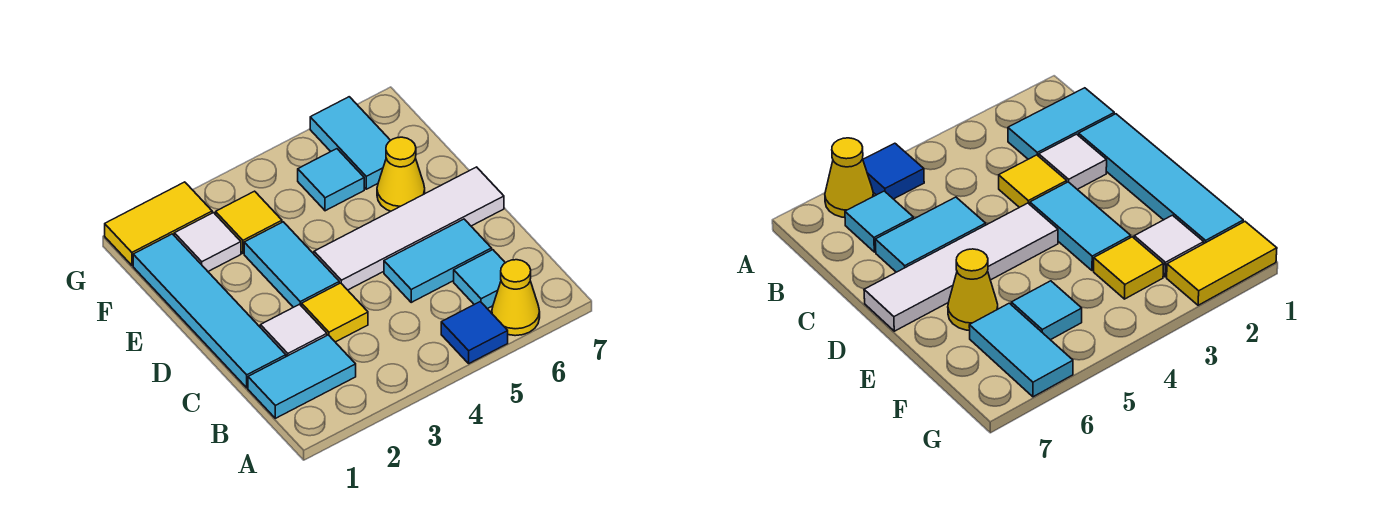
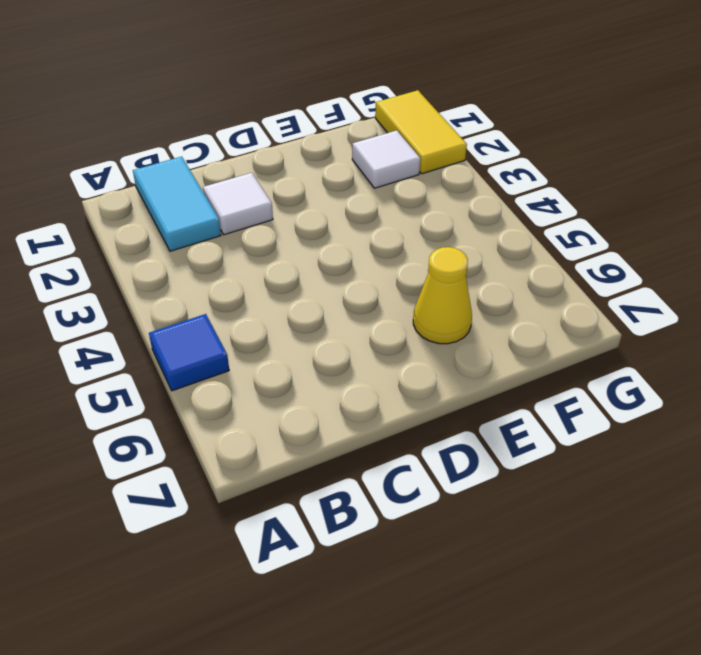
none -> yellow 1x1 cone [492,260,540,336]
none -> cyan 1x1 tile [454,250,505,309]
none -> cyan 1x4 tile [133,234,286,388]

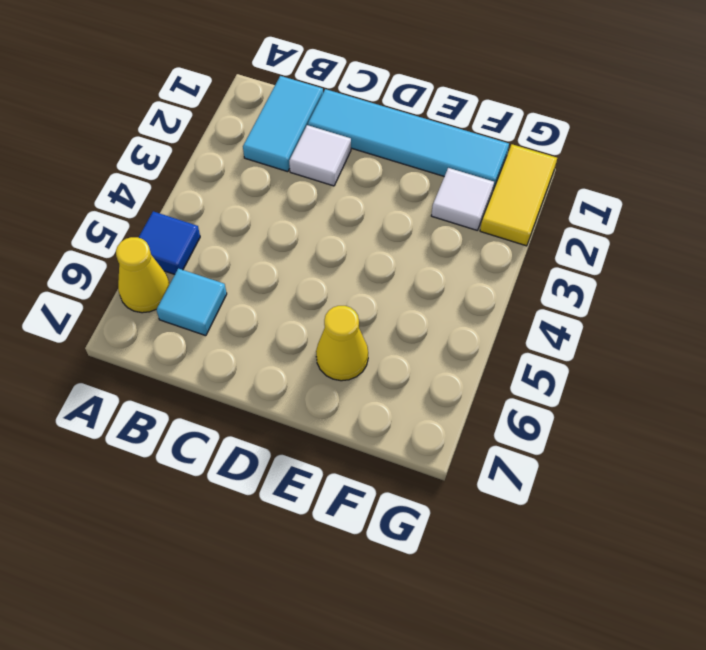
none -> yellow 1x1 tile [302,283,368,342]
none -> cyan 1x2 tile [384,219,492,302]
none -> cyan 1x2 tile [244,222,339,307]

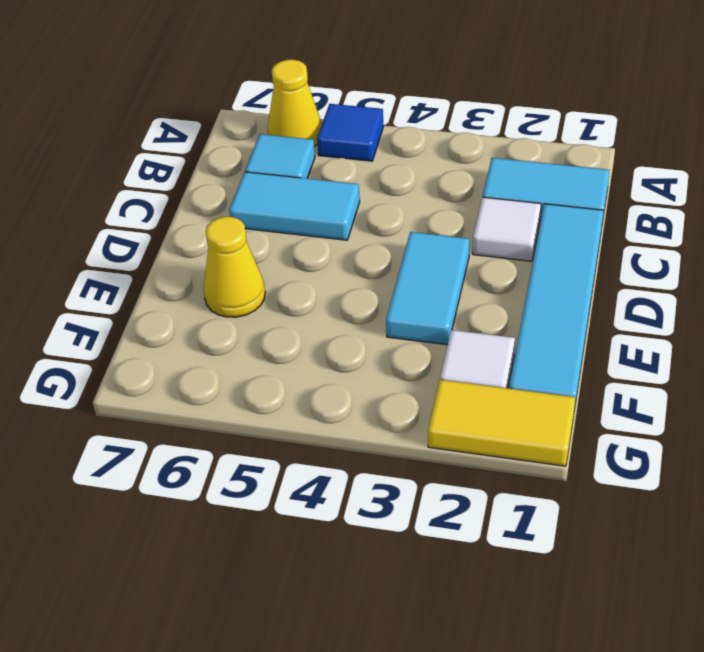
none -> yellow 1x1 tile [302,283,368,342]
none -> white 1x4 tile [314,167,504,290]
none -> yellow 1x1 tile [216,191,282,253]

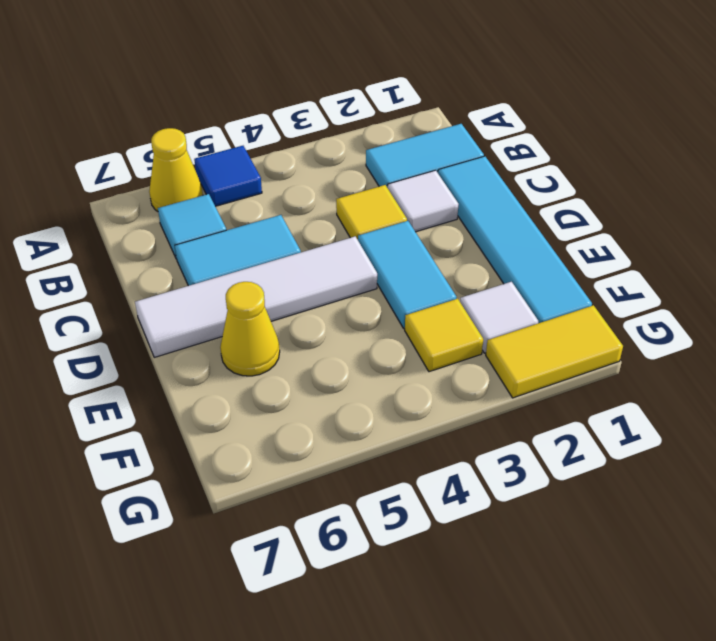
none -> cyan 1x1 tile [298,149,364,211]
none -> cyan 1x2 tile [310,97,391,189]

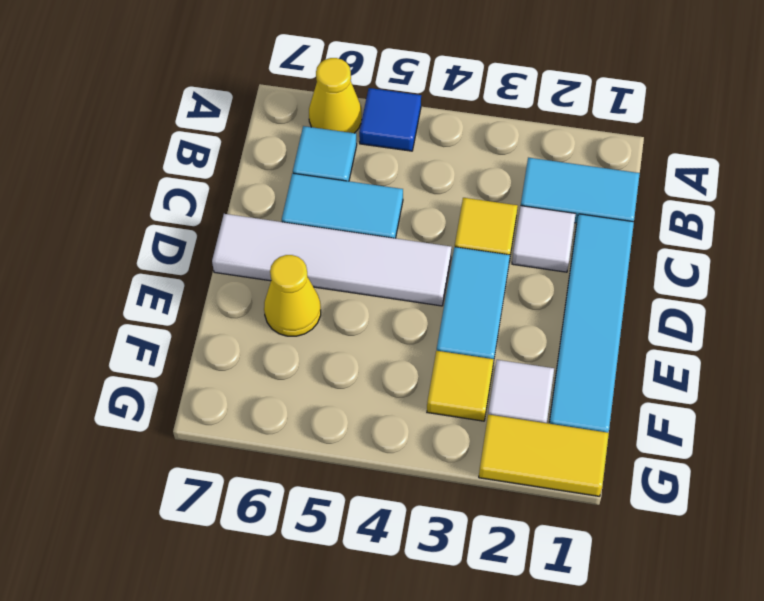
none -> cyan 1x1 tile [298,149,364,211]
none -> cyan 1x2 tile [310,97,391,189]

